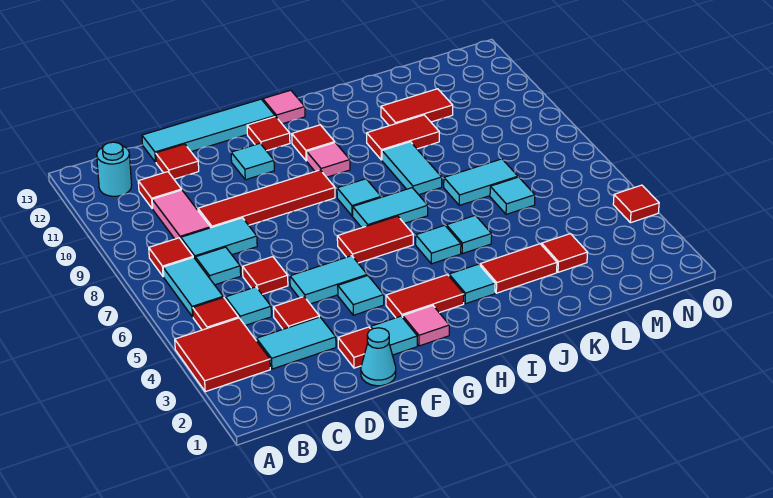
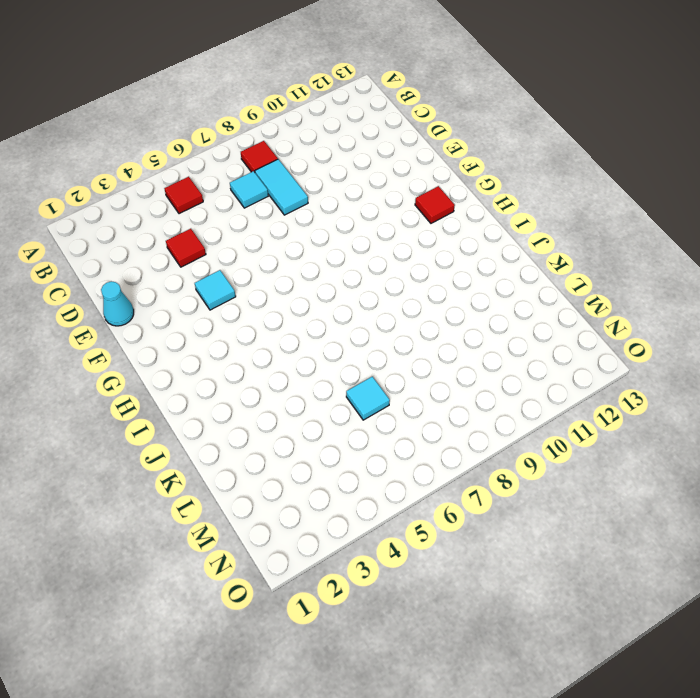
none -> red 2x2 tile [175,318,270,392]
none -> cyan 1x2 tile [163,257,223,317]
none -> cyan 1x1 round brick [97,142,132,196]
none -> cyan 1x2 tile [256,317,336,369]

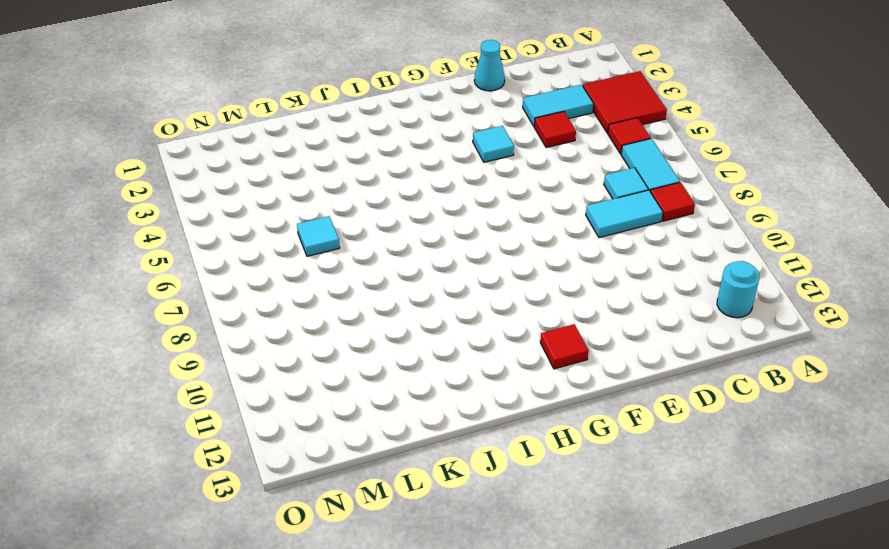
none -> cyan 1x1 tile [225,287,271,325]
none -> pink 1x2 tile [152,190,210,239]
none -> red 1x1 tile [138,172,181,209]
none -> red 1x1 tile [243,257,288,294]

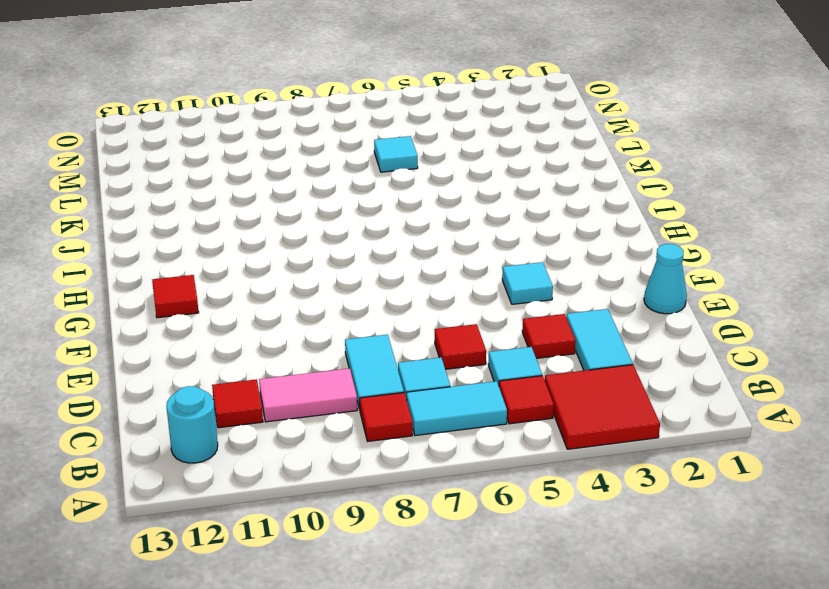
none -> red 1x4 tile [198,170,335,228]
none -> red 1x1 tile [156,144,199,179]
none -> cyan 1x4 tile [142,99,275,162]
none -> red 1x1 tile [338,327,371,368]

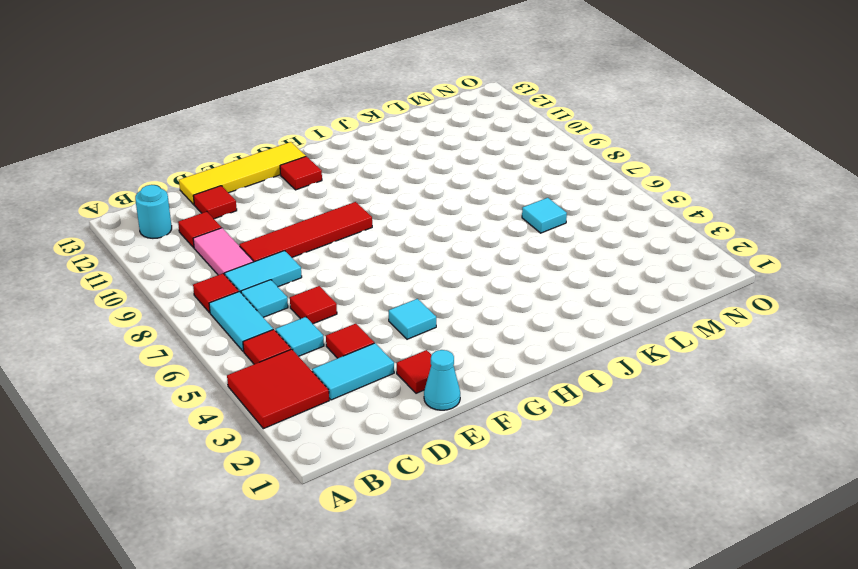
yellow 1x4 tile [179,142,306,205] -> cyan 1x4 tile [142,99,275,162]
none -> cyan 1x2 tile [290,256,367,304]
none -> cyan 1x1 tile [371,316,417,355]
none -> cyan 1x1 tile [231,143,274,180]
none -> pink 1x1 tile [403,306,449,346]

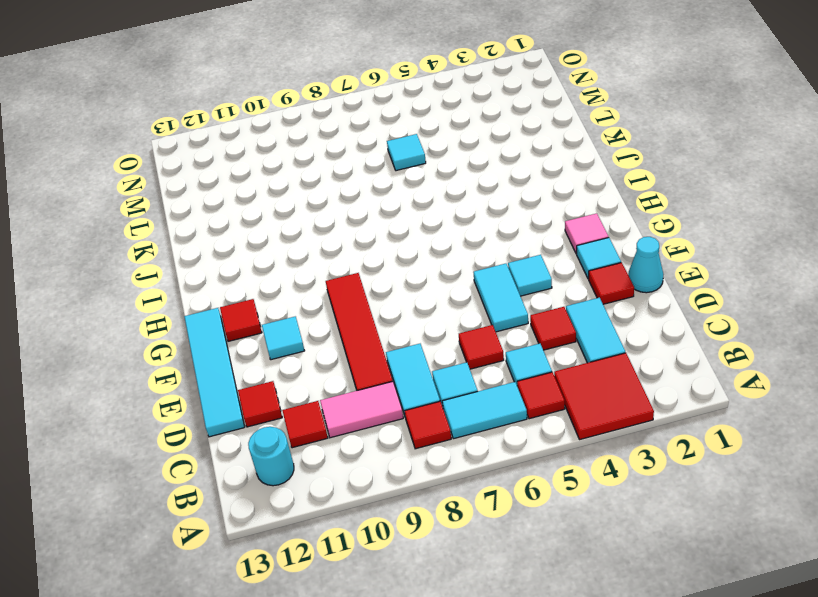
none -> red 1x2 tile [386,275,464,318]
none -> red 1x2 tile [337,216,413,263]
none -> cyan 1x2 tile [353,188,428,228]
none -> cyan 1x1 tile [337,179,381,216]

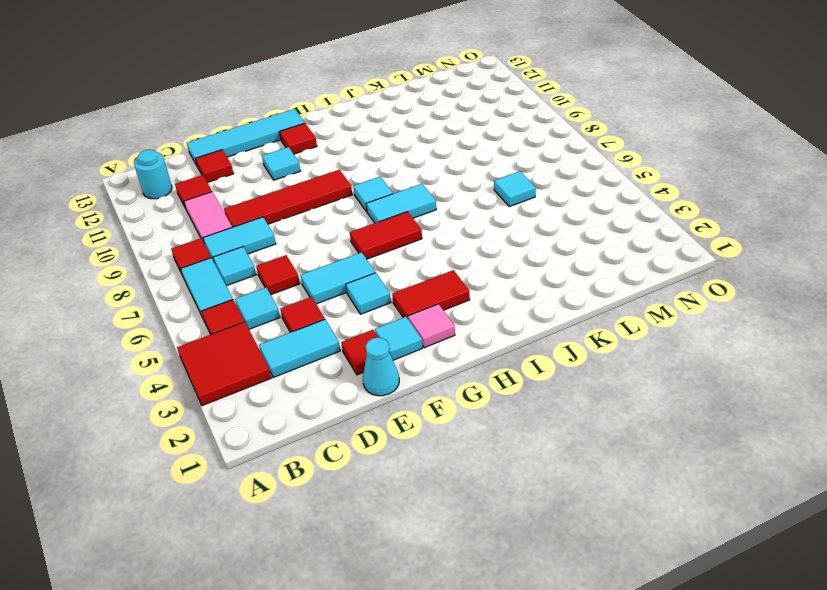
none -> pink 1x1 tile [307,143,350,177]
none -> red 1x1 tile [292,125,335,161]
none -> pink 1x1 tile [263,90,305,124]
none -> cyan 1x1 tile [449,264,495,304]

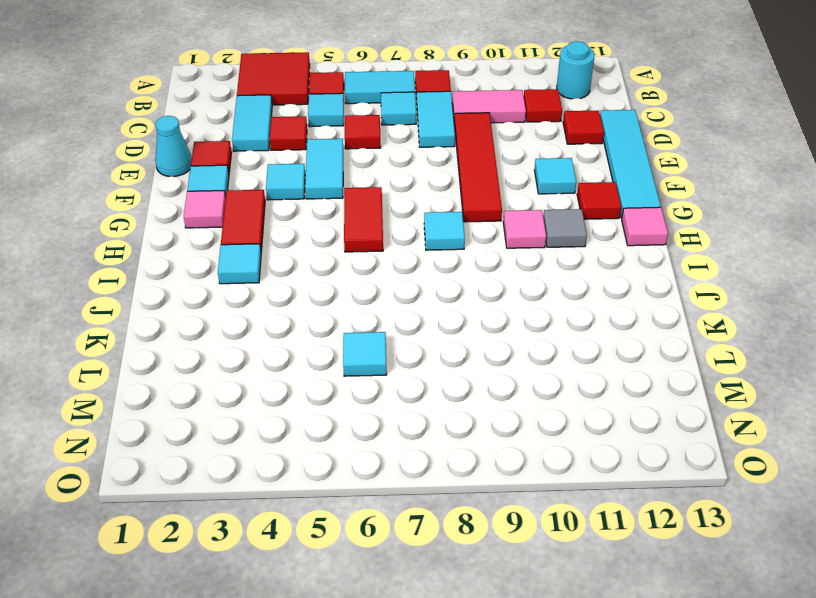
grey 1x1 tile [543,209,587,247] -> red 1x1 tile [292,125,335,161]
none -> cyan 1x2 tile [353,188,428,228]
none -> cyan 1x1 tile [416,225,461,264]
none -> red 1x2 tile [480,244,557,293]
none -> cyan 1x1 tile [446,215,492,254]

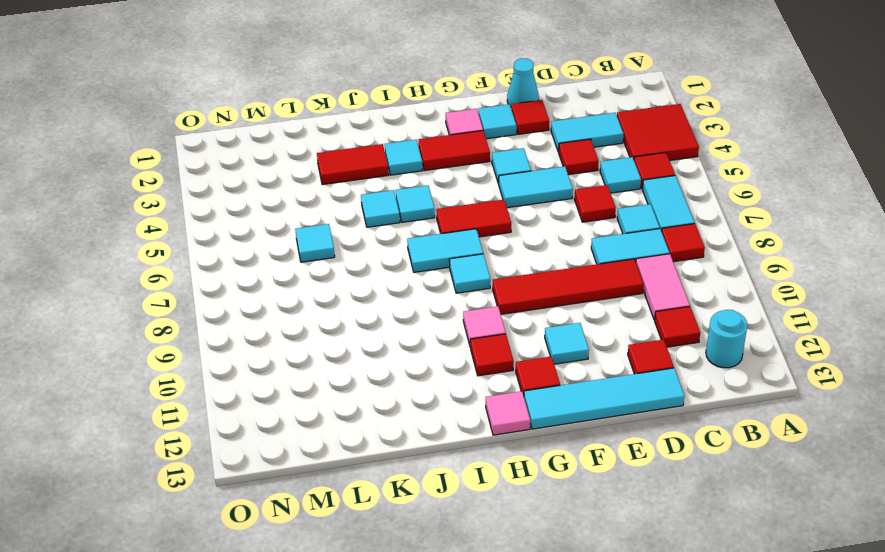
none -> cyan 1x2 tile [382,142,442,195]
none -> red 1x2 tile [367,115,439,160]
none -> cyan 1x2 tile [444,159,518,205]
none -> red 1x2 tile [381,89,453,126]

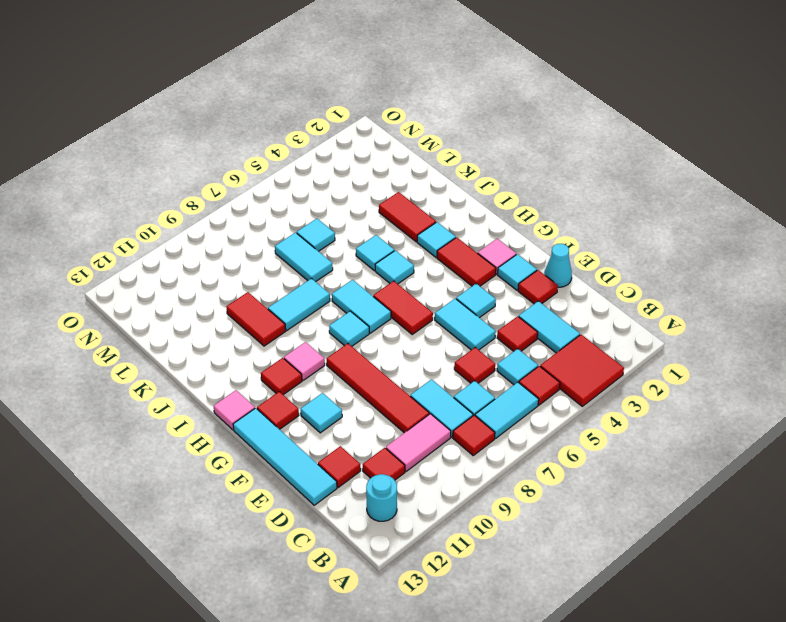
none -> red 1x2 tile [381,89,453,126]
none -> red 1x1 tile [542,234,588,272]
none -> red 1x1 tile [613,185,659,223]

